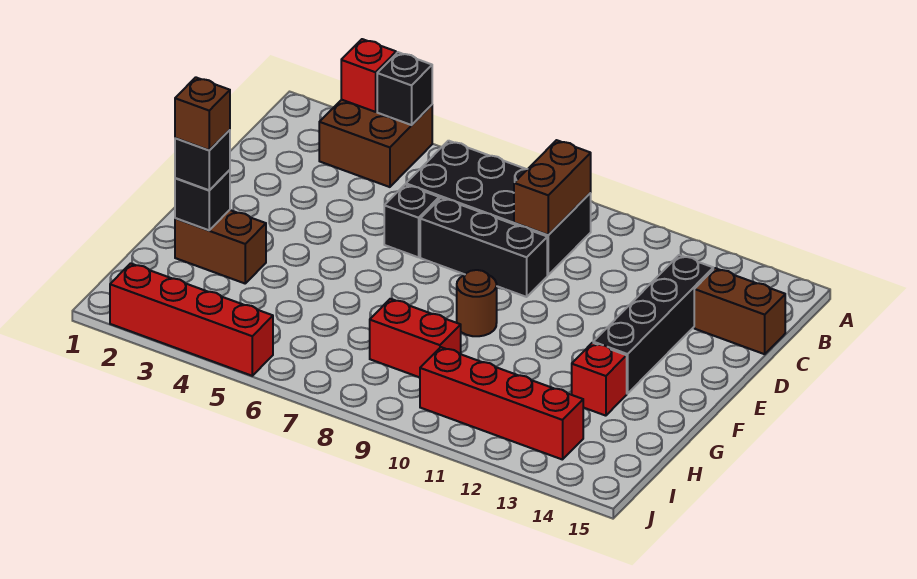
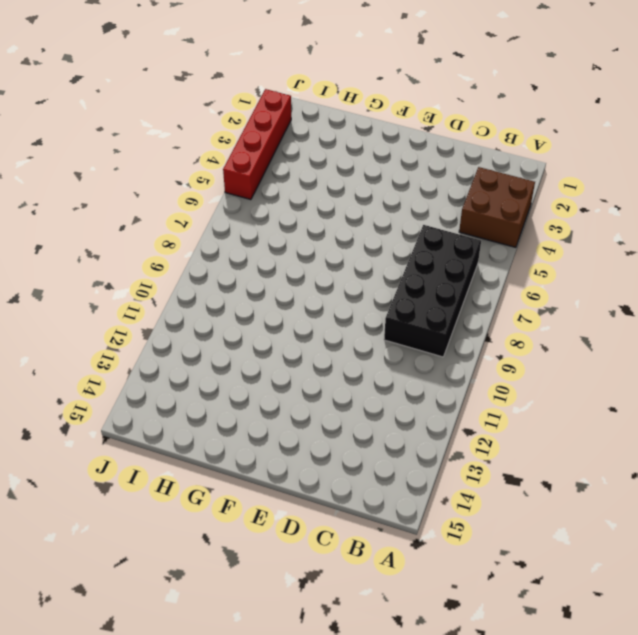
none -> black 1x4 brick [593,255,713,394]
none -> brown 1x2 brick [694,268,785,354]
none -> black 1x1 brick [384,185,439,257]

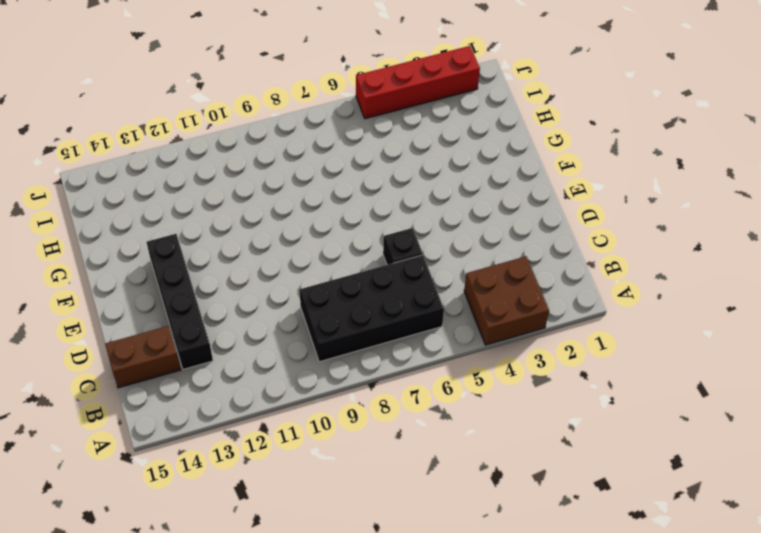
none -> black 1x3 brick [420,198,547,297]
none -> brown 1x1 round brick [457,270,497,336]
none -> brown 1x2 brick [175,210,266,283]

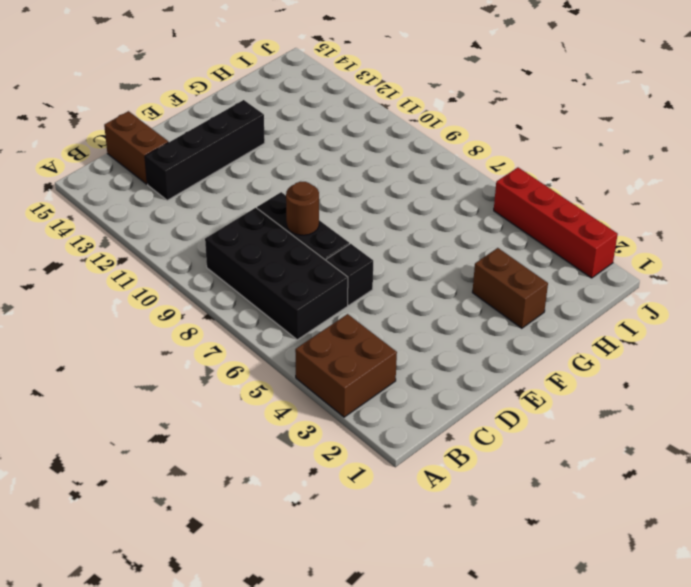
brown 1x1 round brick [286,182,319,235] -> brown 1x1 round brick moved to [457,270,497,336]
none -> red 1x1 brick [572,343,627,416]
none -> red 1x2 brick [370,299,461,377]
none -> red 1x4 brick [420,347,583,460]

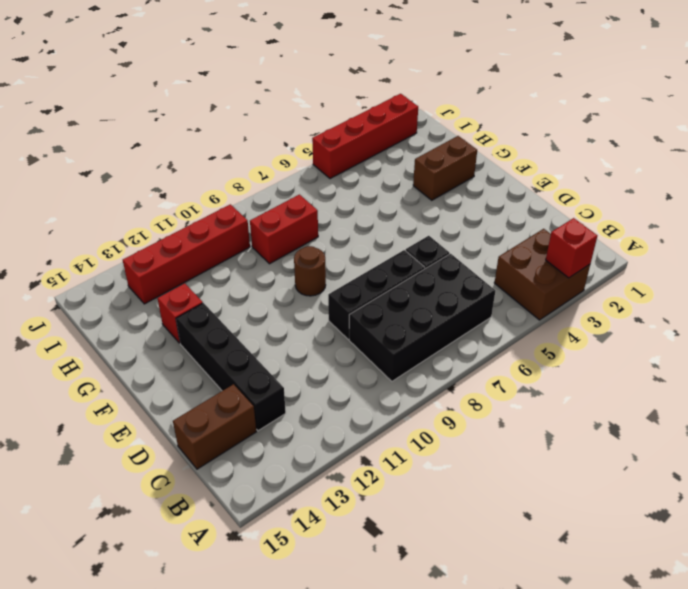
none -> black 1x1 brick [377,52,432,125]
none -> brown 1x2 brick [514,140,591,235]
none -> black 1x1 brick [175,170,230,230]

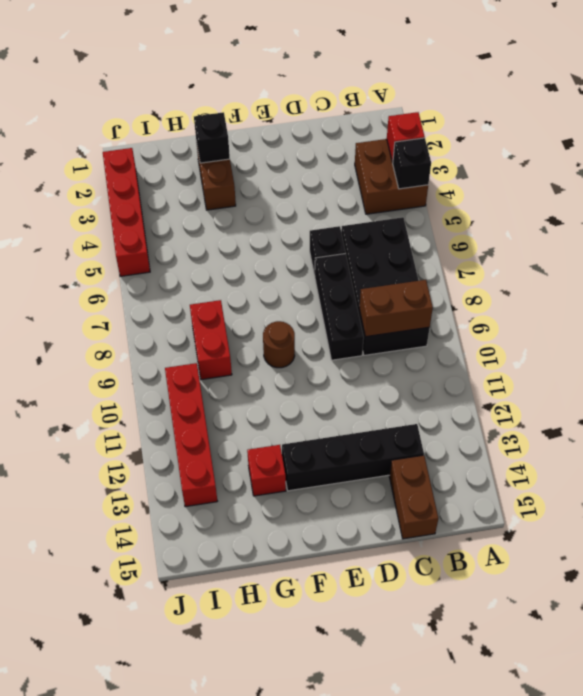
none -> black 1x1 brick [175,130,230,190]
none -> brown 1x1 brick [175,77,230,150]

